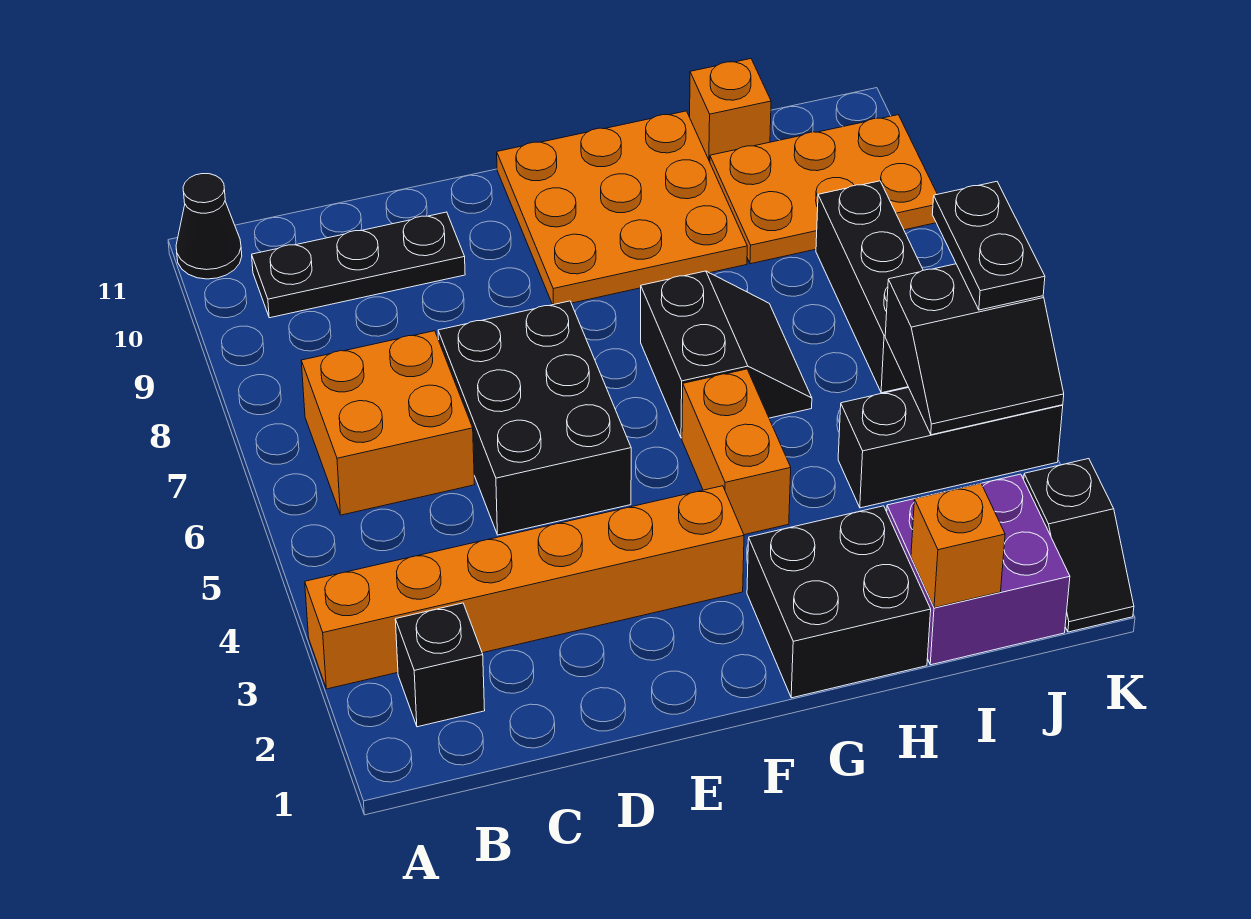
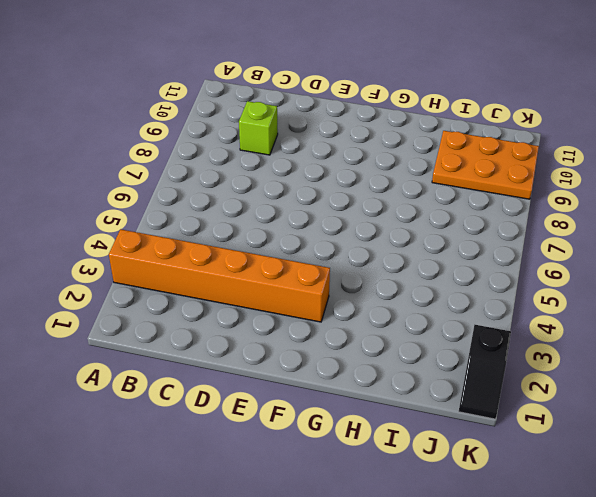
lime 1x1 brick [239,101,278,155] -> none
none -> black 1x1 cone [176,174,242,279]
none -> black 1x1 brick [395,603,485,727]
none -> orange 2x2 brick [301,331,475,515]

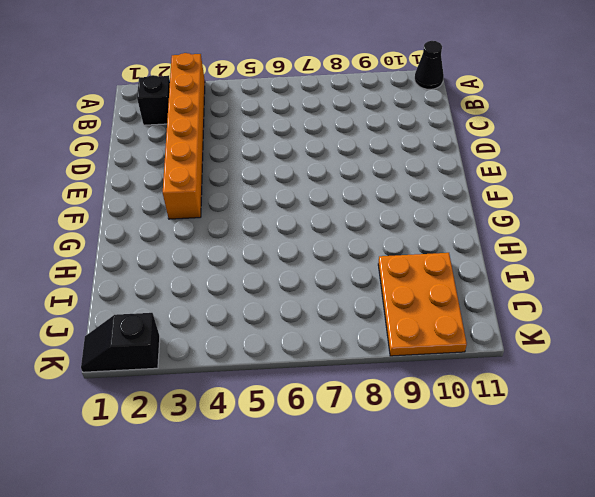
none -> orange 2x2 brick [301,331,475,515]
none -> black 1x3 plate [252,212,465,318]
none -> black 2x3 brick [438,301,631,535]

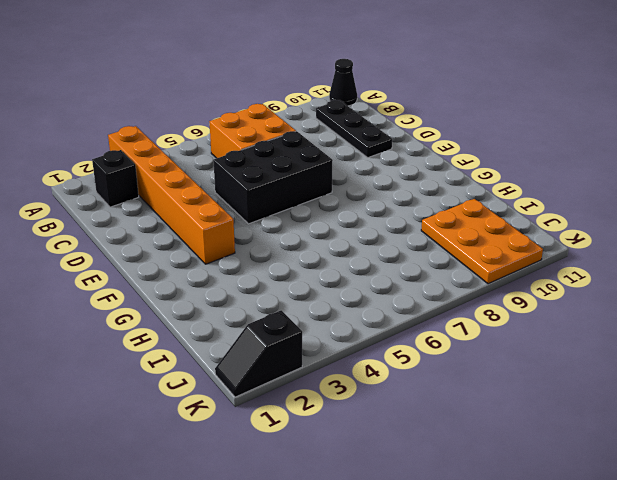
none -> orange 3x3 plate [497,111,747,305]
none -> black 2x2 brick [747,506,931,698]
none -> orange 1x2 brick [682,369,791,535]

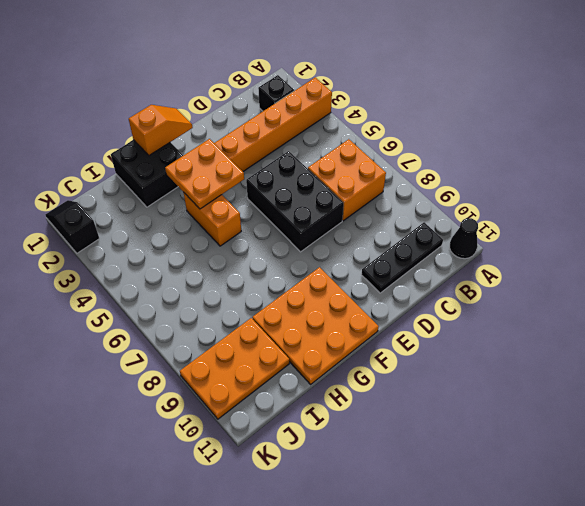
orange 1x2 slope [129,105,193,155] -> none
orange 2x2 plate [165,139,244,209] -> none
none -> black 2x2 slope [641,271,812,438]
none -> purple 2x2 brick [887,474,1070,665]
none -> black 1x3 brick [838,388,1063,508]

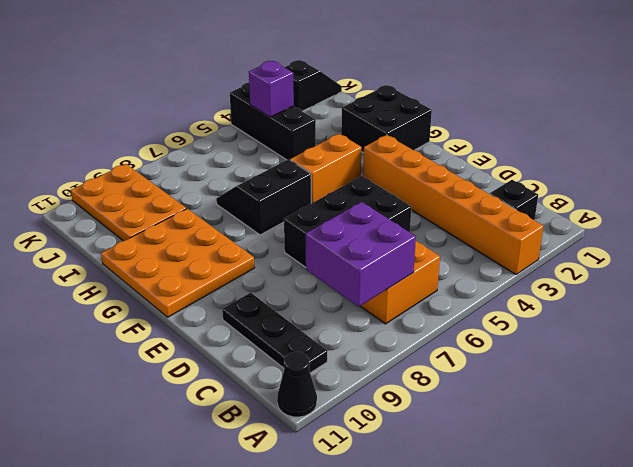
purple 2x2 brick [306,202,416,307] -> purple 2x2 brick moved to [887,474,1070,665]
purple 1x1 brick [249,61,294,117] -> black 2x2 slope [885,264,1064,435]
none -> orange 1x1 brick [690,59,771,162]
none -> black 1x3 brick [816,181,923,393]
none -> orange 1x1 brick [911,484,1005,608]

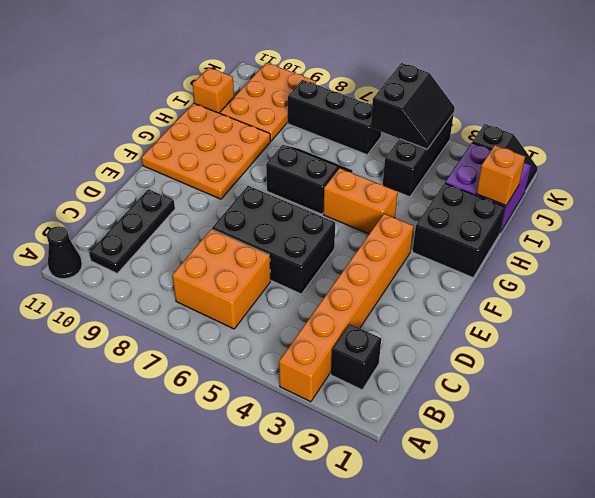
none -> black 1x2 plate [932,182,1045,310]

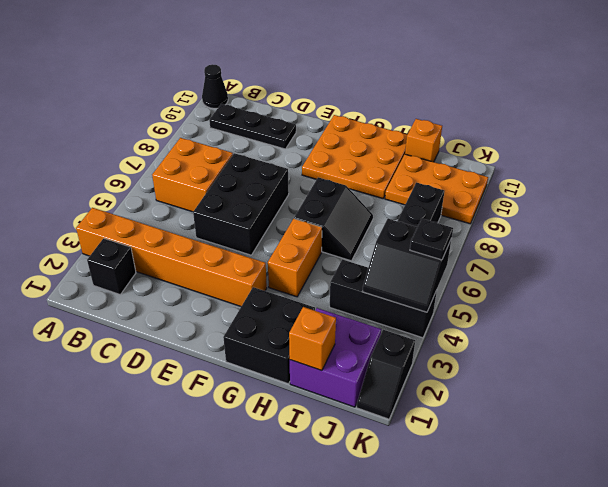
black 1x1 plate [410,219,453,260] -> black 1x2 plate [932,182,1045,310]

